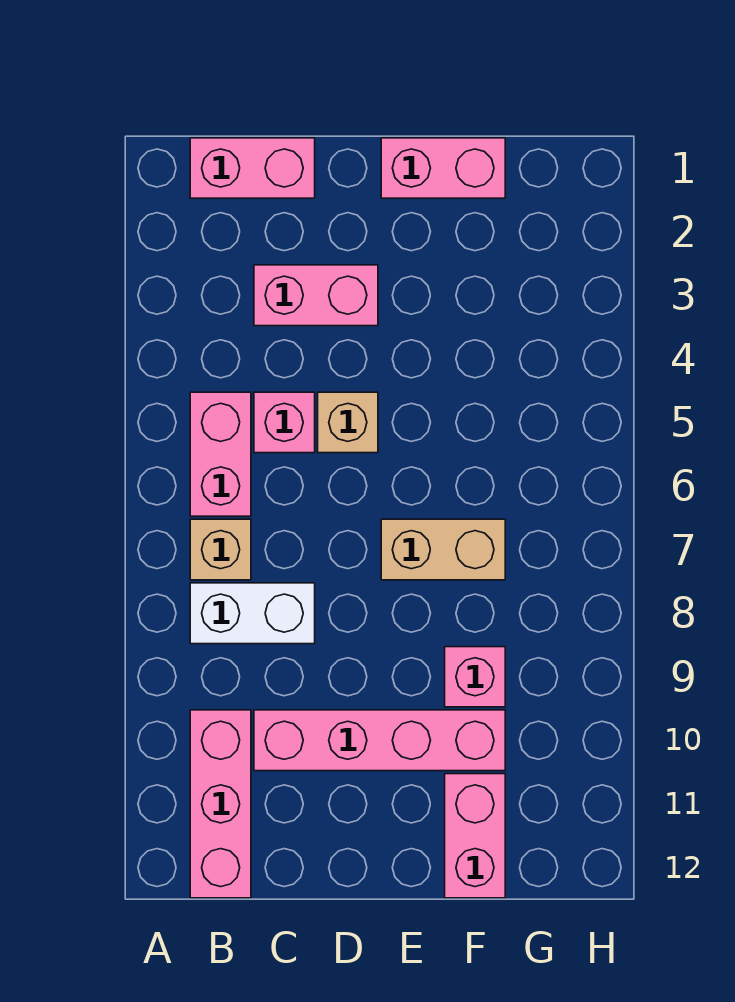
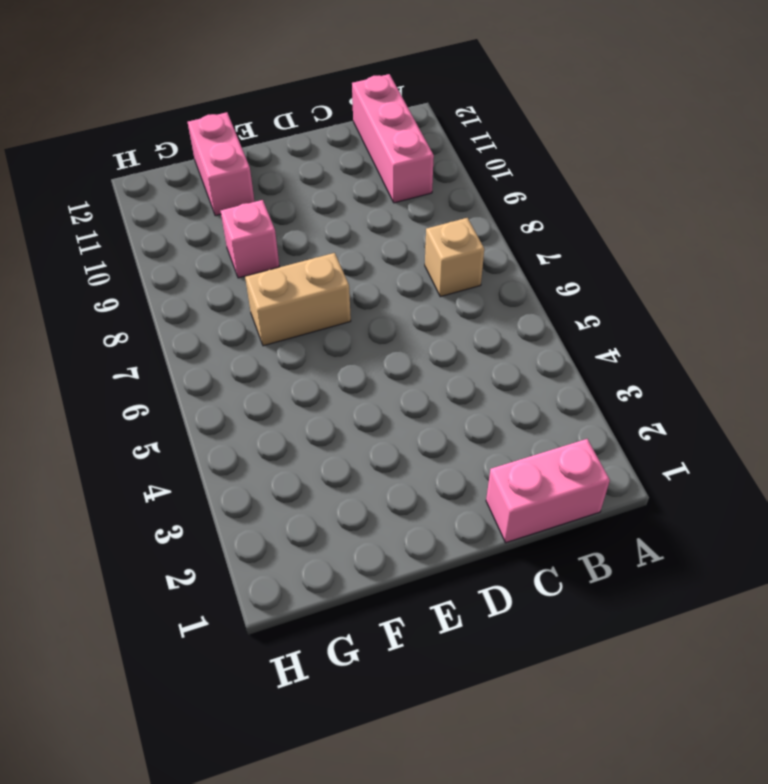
none -> pink 1x2 brick [190,392,251,516]
none -> white 1x2 brick [190,583,315,644]
none -> pink 1x2 brick [254,265,378,326]

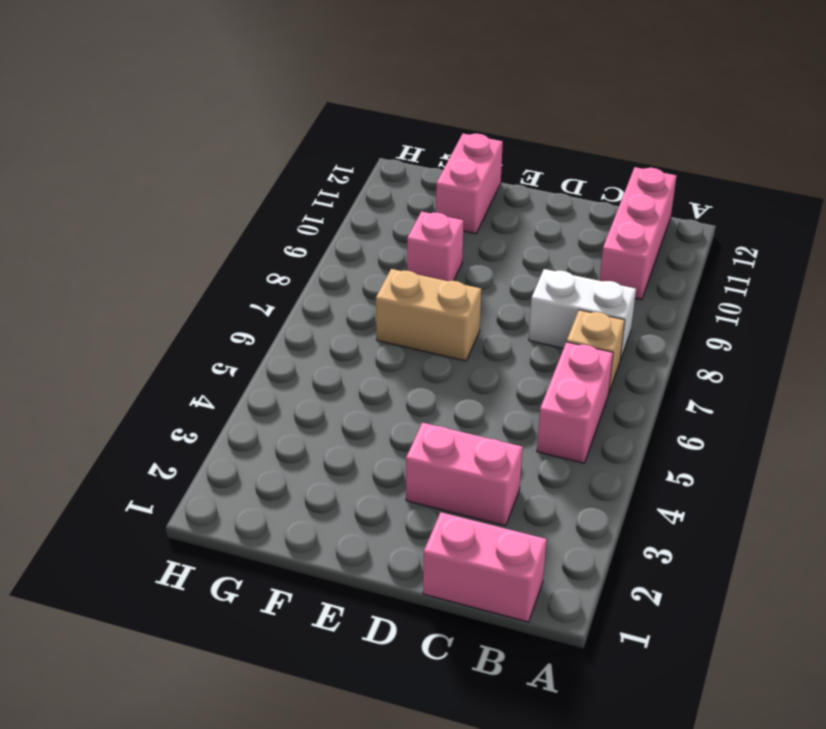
none -> pink 1x1 brick [254,392,315,453]
none -> pink 1x4 brick [254,710,505,771]
none -> tan 1x1 brick [318,392,378,453]

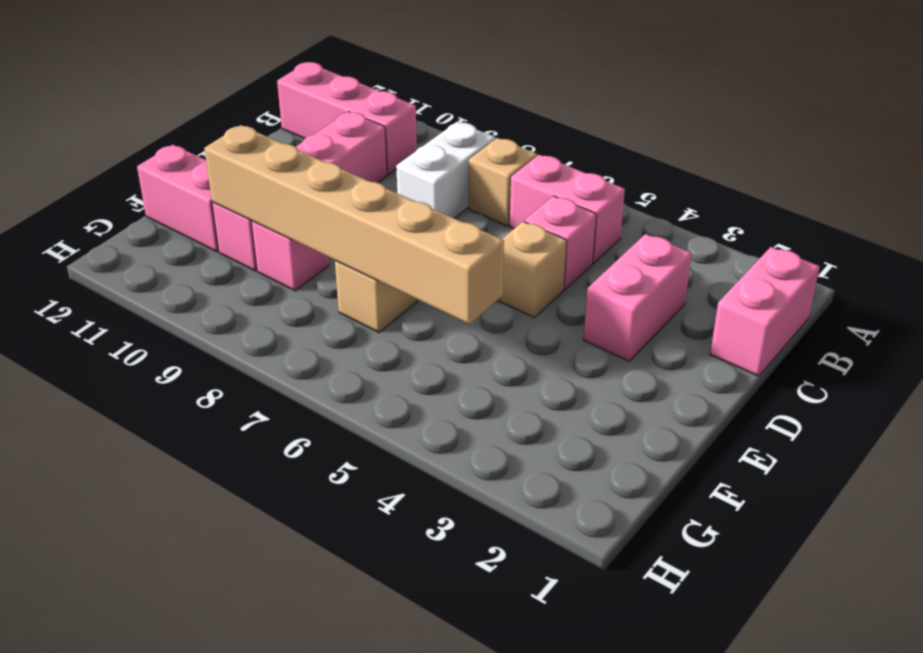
tan 1x6 brick [204,125,504,324] -> none
none -> pink 1x2 brick [381,138,505,198]

